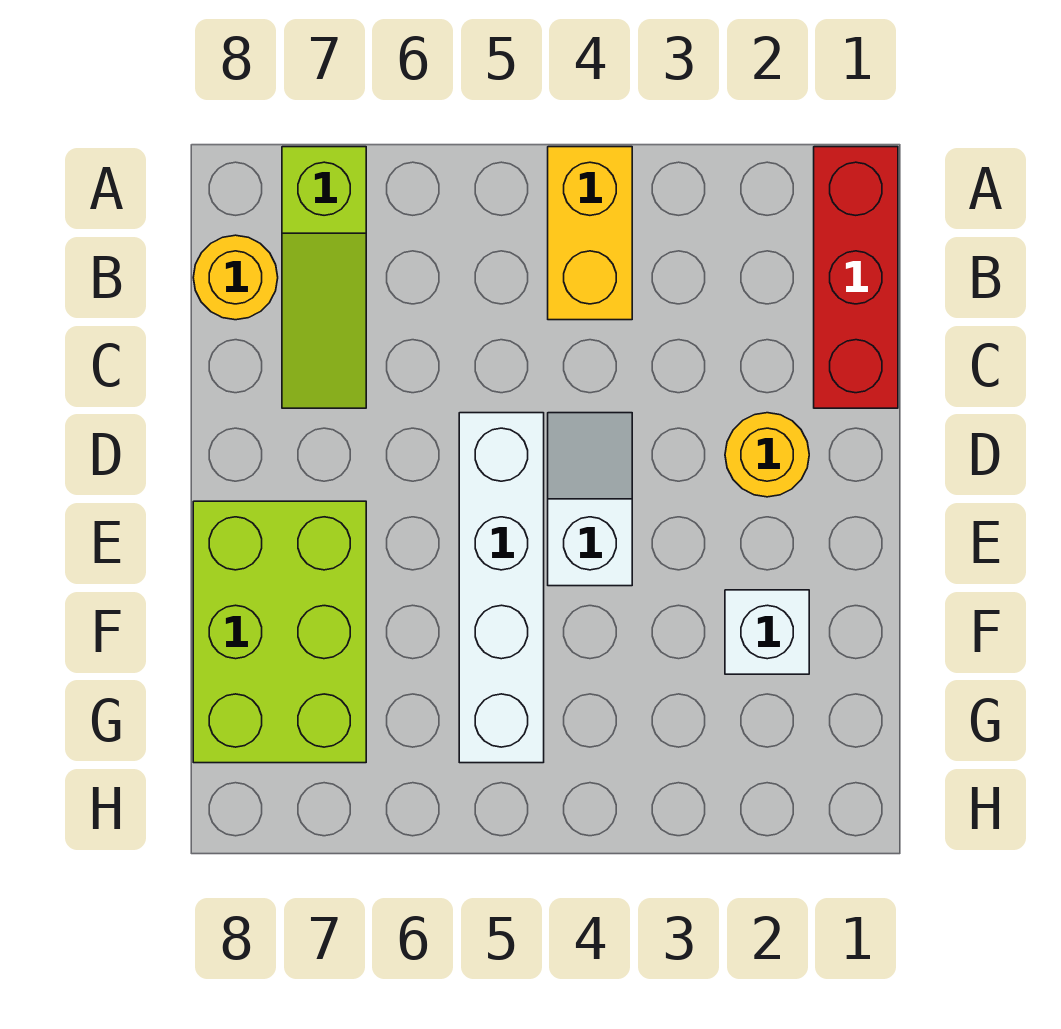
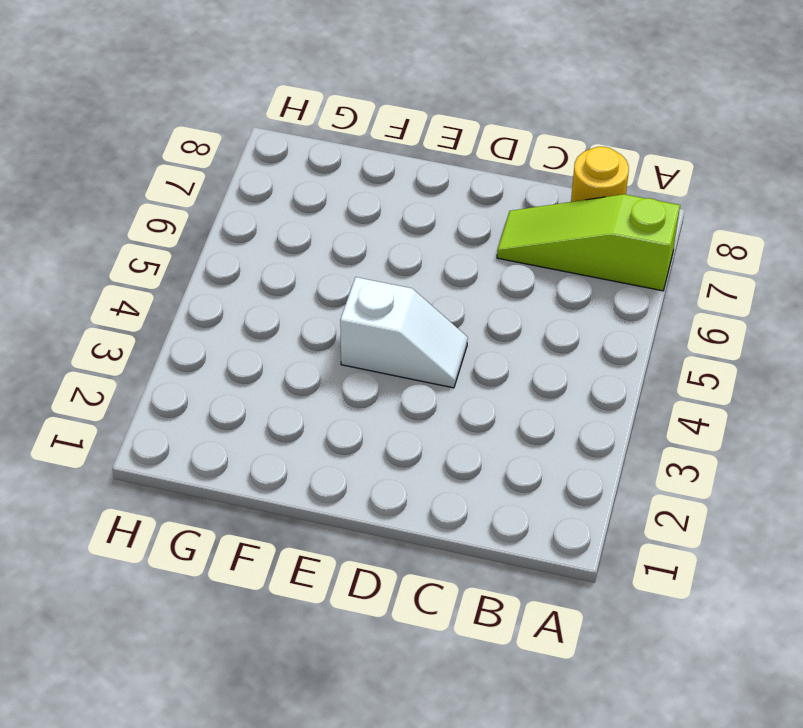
none -> red 1x3 brick [814,147,898,408]
none -> yellow 1x2 brick [548,147,632,320]

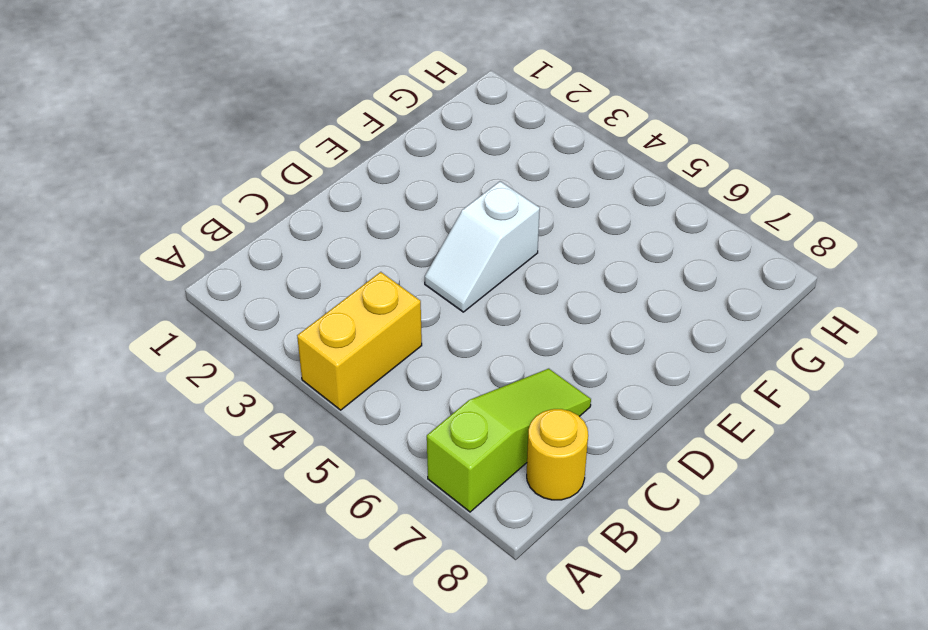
none -> red 1x3 brick [814,147,898,408]
none -> yellow 1x1 round brick [725,413,809,497]

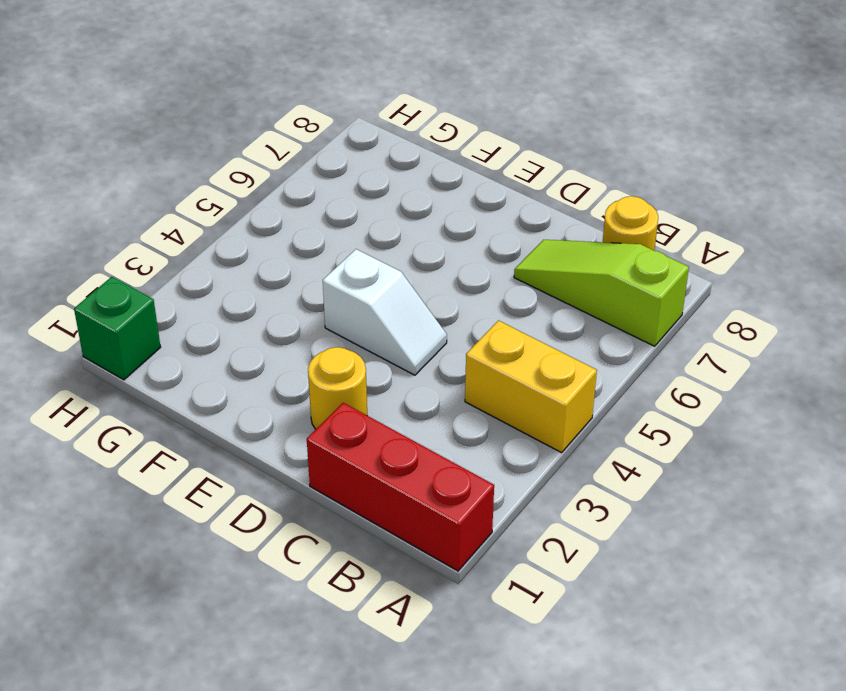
green 1x1 brick [74,277,161,380] -> none
none -> white 1x4 brick [459,413,544,763]
none -> lime 2x3 brick [193,501,366,763]

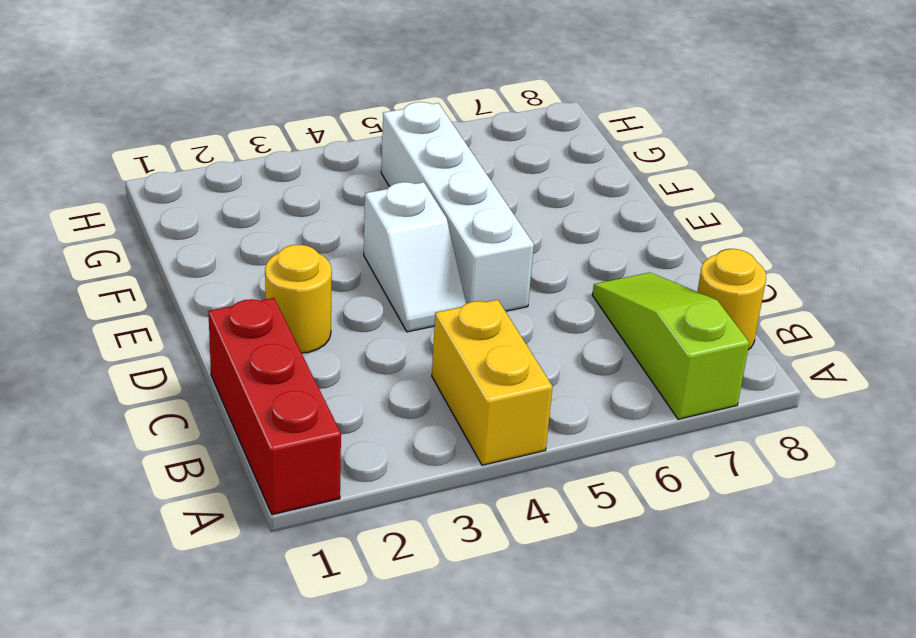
none -> lime 2x3 brick [193,501,366,763]
none -> white 1x1 brick [725,590,809,674]

